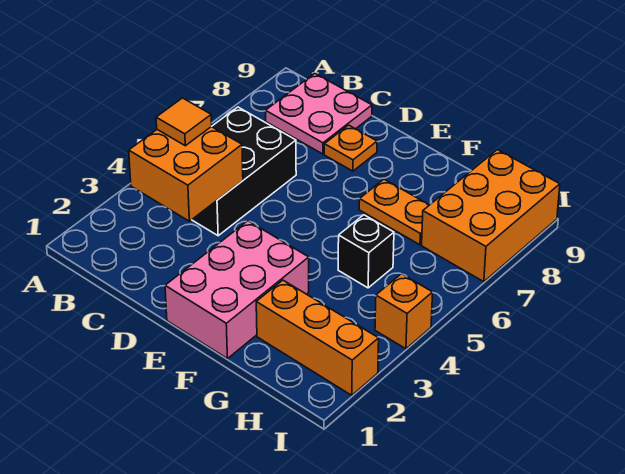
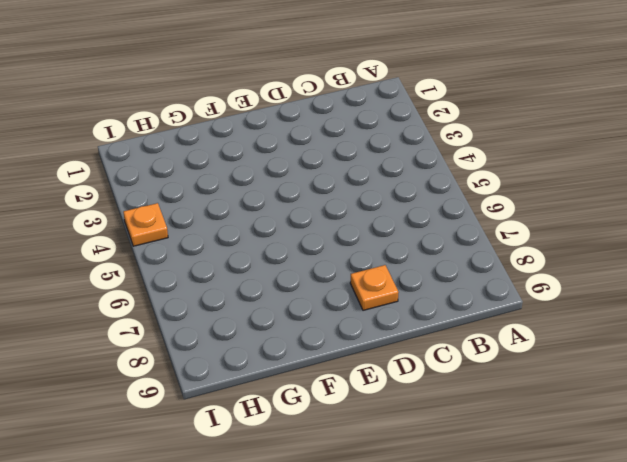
orange 1x1 plate [123,203,168,246] -> orange 1x1 brick [375,274,433,349]
none -> black 2x3 brick [192,107,296,236]
none -> pink 2x2 plate [265,73,372,154]

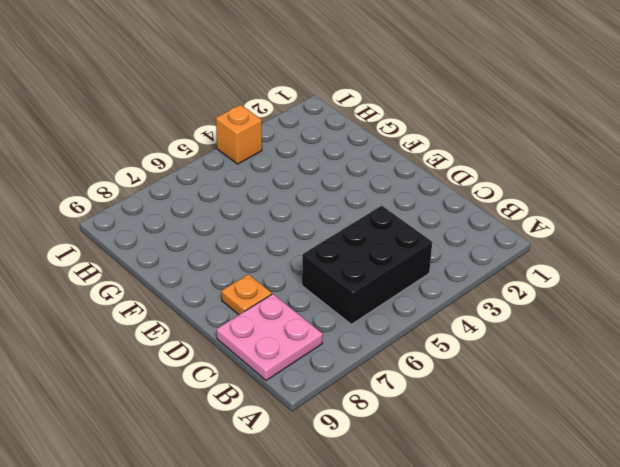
none -> pink 2x3 brick [165,221,309,359]
none -> orange 1x2 plate [359,179,429,245]

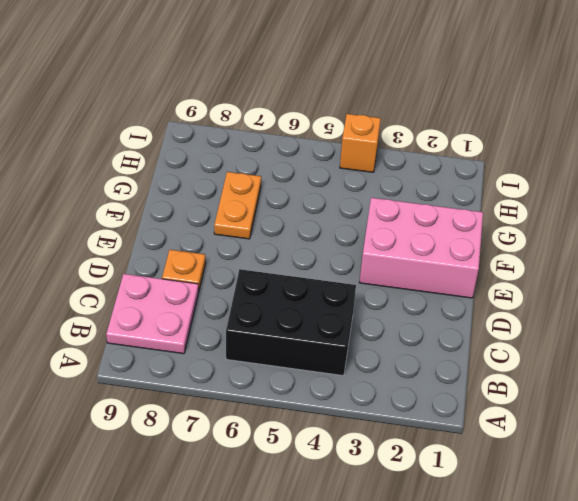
none -> orange 1x3 brick [256,280,379,395]
none -> black 1x1 brick [338,215,394,288]

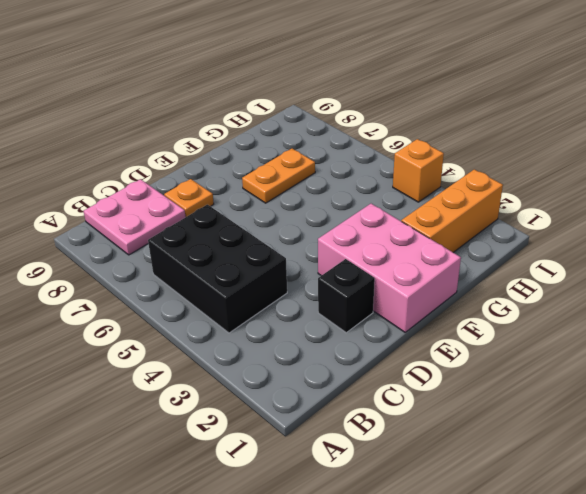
black 1x1 brick [318,259,375,333] -> black 1x1 brick moved to [338,215,394,288]
none -> orange 2x3 brick [422,150,560,282]
none -> orange 2x2 brick [129,127,243,221]

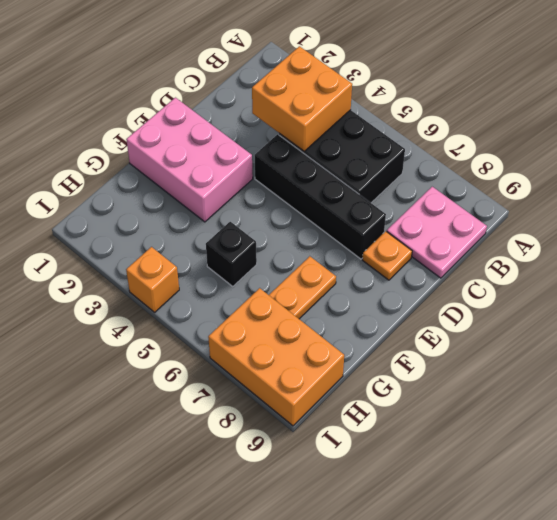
black 1x4 brick [255,134,386,259] -> none
none -> orange 1x3 brick [256,280,379,395]
none -> orange 1x1 tile [156,98,212,146]

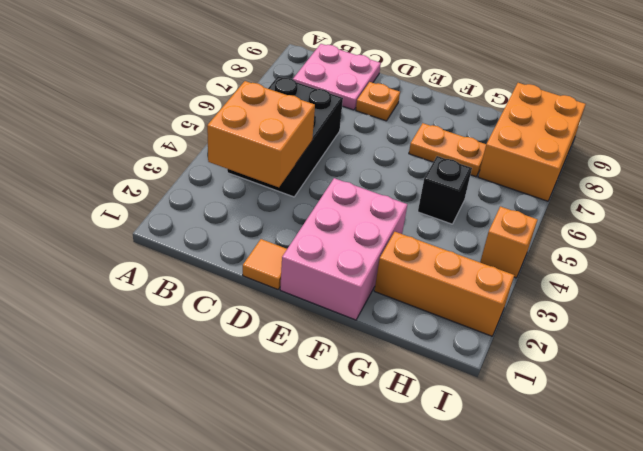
orange 1x1 tile [243,239,287,289] -> orange 1x1 tile moved to [156,98,212,146]

